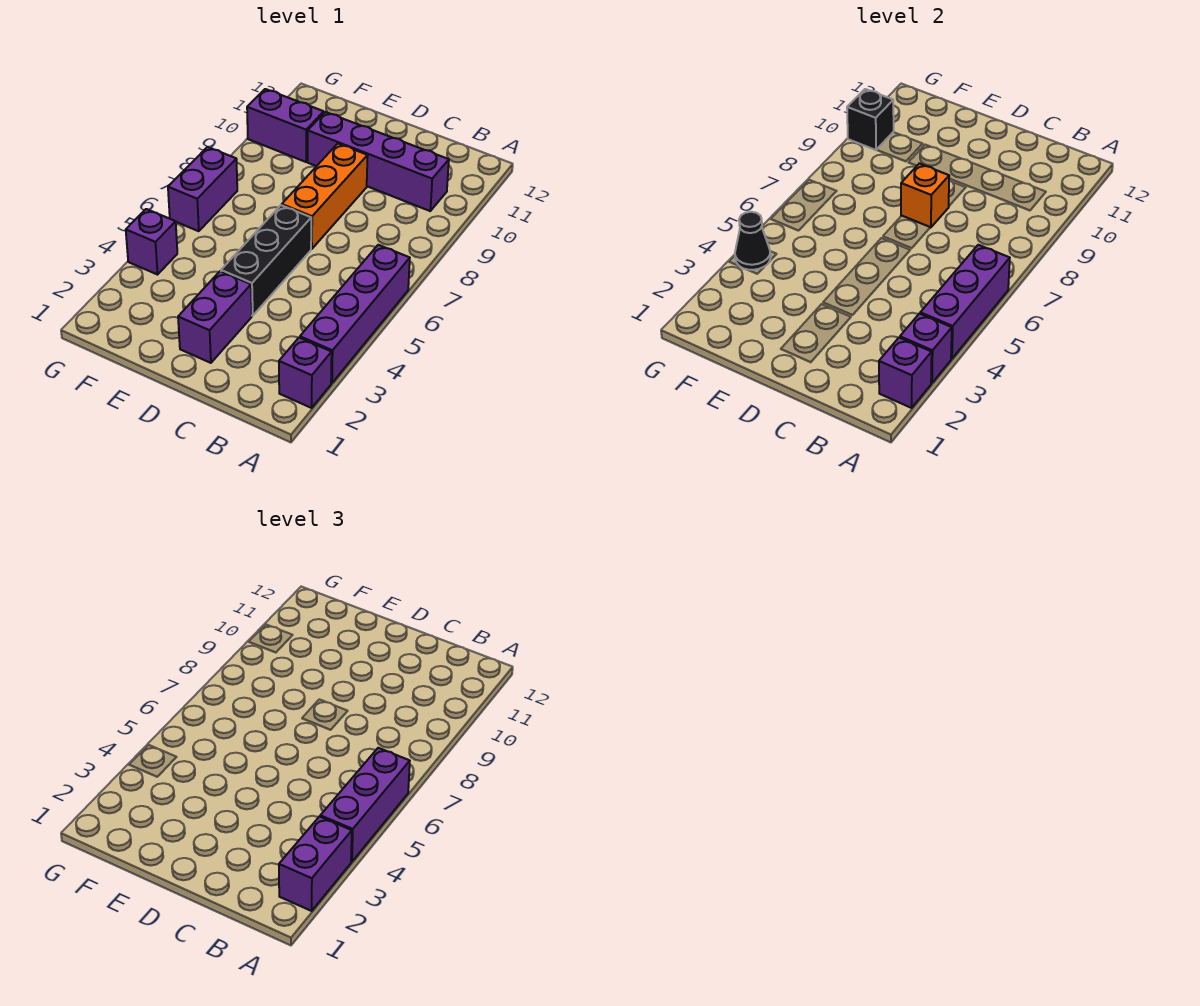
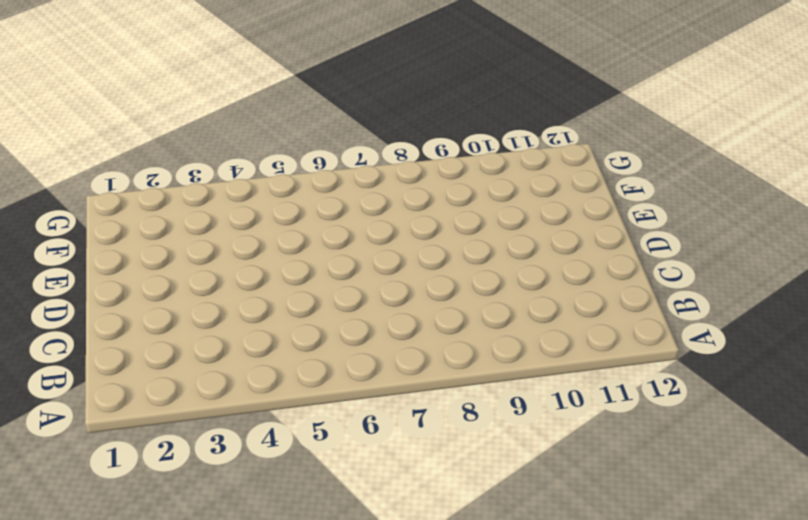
none -> purple 1x1 brick [279,338,332,408]
none -> purple 1x4 brick [300,245,410,383]
none -> purple 1x4 brick [308,112,449,211]

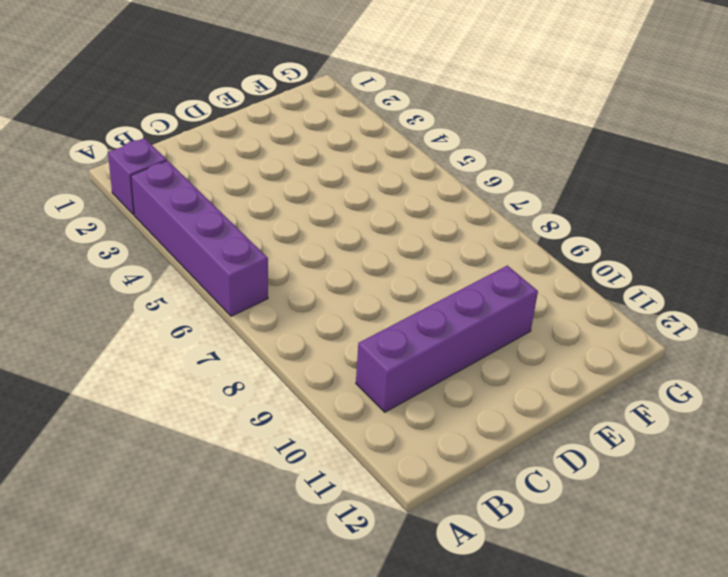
none -> purple 1x2 brick [178,271,252,363]
none -> black 1x3 brick [221,205,311,316]
none -> orange 1x3 brick [282,144,368,249]

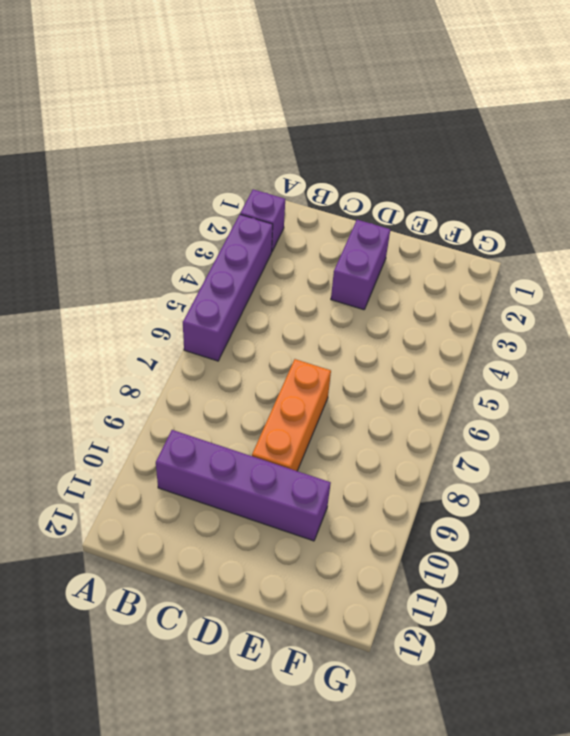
none -> black 1x3 brick [221,205,311,316]
none -> purple 1x2 brick [247,89,324,162]
none -> purple 1x1 brick [126,209,177,275]

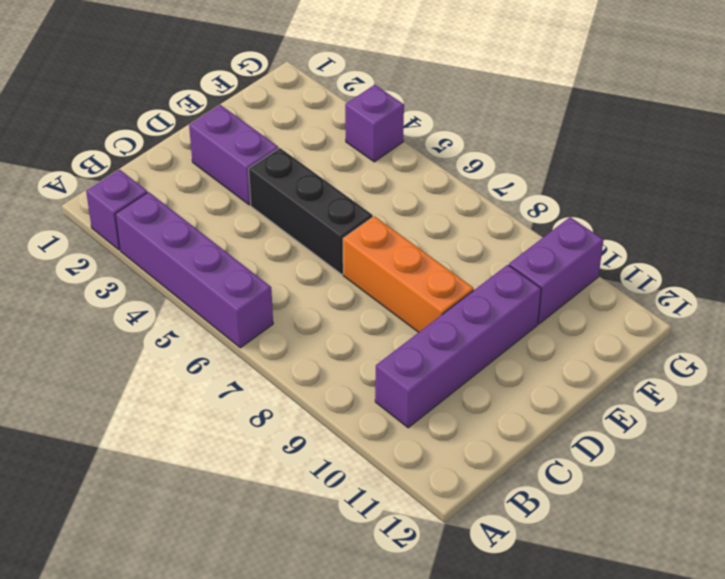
none -> purple 1x2 brick [168,147,237,231]
none -> purple 1x1 brick [879,338,932,408]
none -> purple 1x1 brick [900,314,952,383]

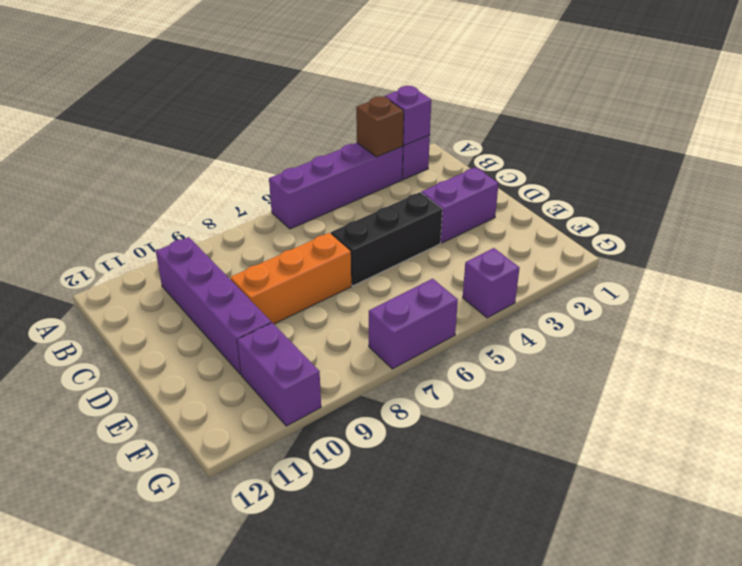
brown 1x1 brick [356,96,404,157] -> purple 1x1 brick [900,314,952,383]
none -> purple 1x3 brick [920,245,1010,359]
none -> orange 1x1 brick [901,164,949,228]
none -> black 1x1 cone [735,212,771,270]

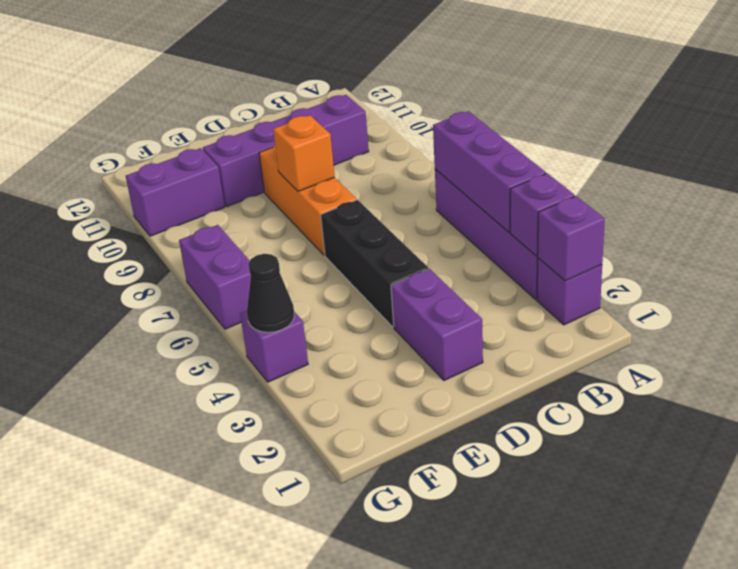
none -> black 1x1 brick [847,89,894,150]
none -> purple 1x2 brick [279,817,352,911]
none -> purple 1x3 brick [320,748,410,862]

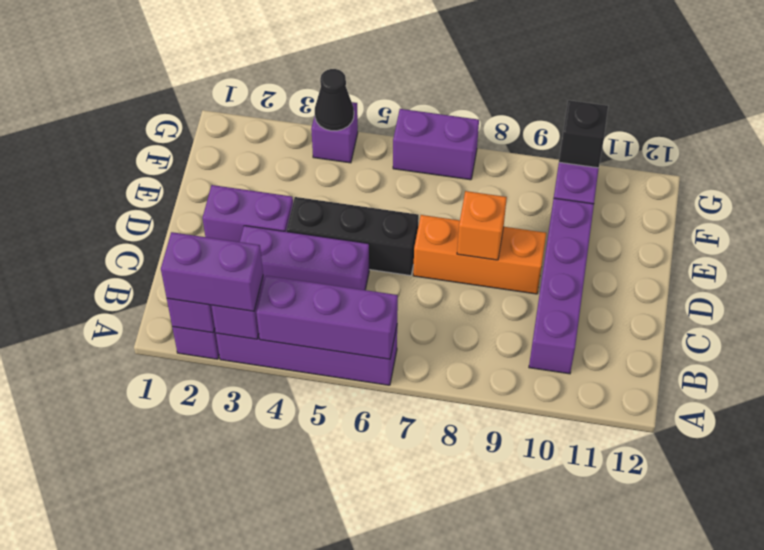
purple 1x3 brick [240,226,369,290] -> purple 1x3 brick moved to [320,748,410,862]

